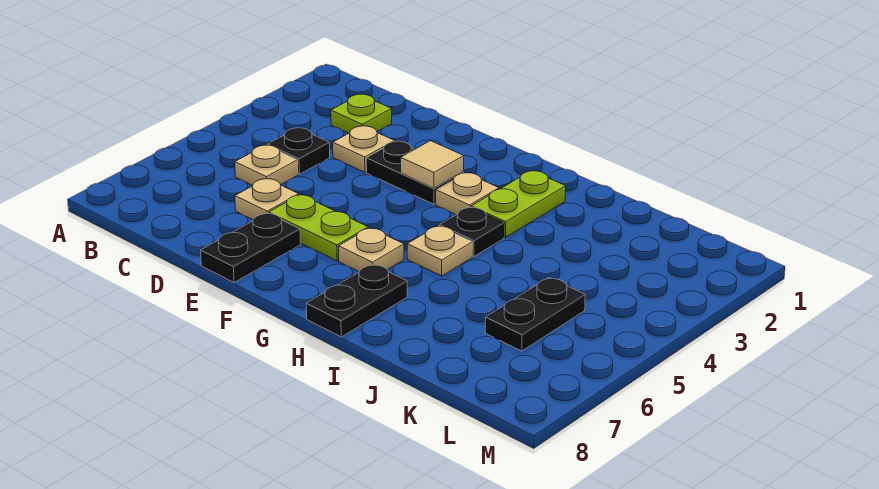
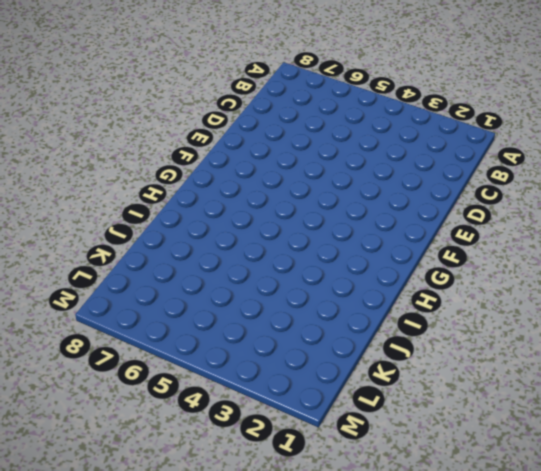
none -> lime 1x1 plate [331,94,392,133]
none -> black 1x1 plate [267,128,330,174]
none -> tan 1x1 plate [235,145,298,185]

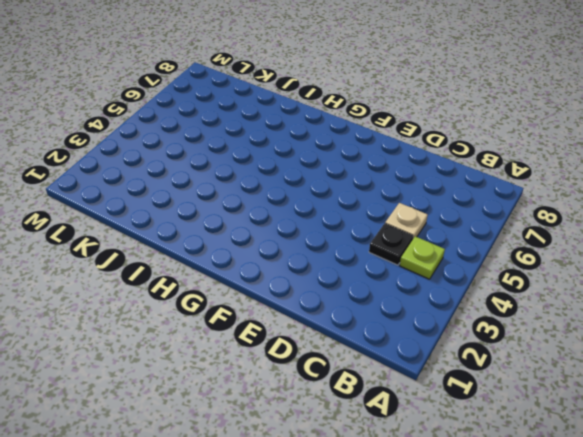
lime 1x1 plate [400,236,445,279] -> lime 1x1 plate moved to [331,94,392,133]
none -> tan 1x1 plate [333,126,395,172]
none -> tan 1x1 plate [235,178,299,220]
none -> black 1x2 plate [366,141,464,204]

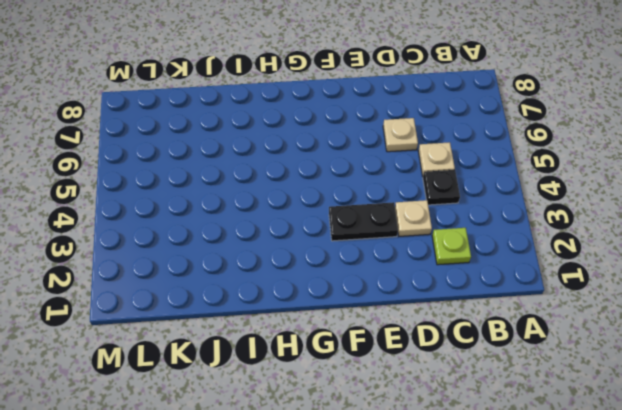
none -> lime 1x2 plate [269,195,368,261]
none -> black 1x2 plate [201,213,301,283]
none -> tan 1x1 plate [436,173,499,215]

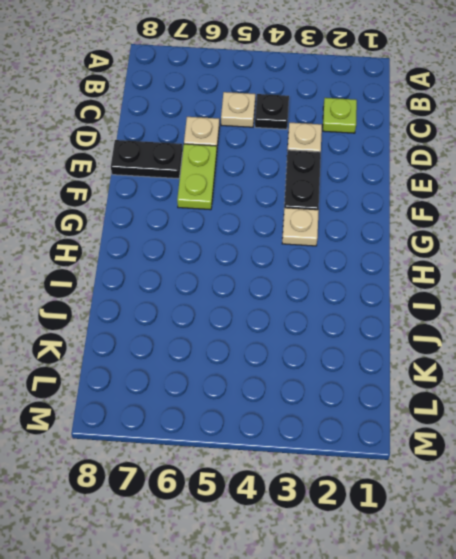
none -> tan 1x1 plate [339,228,404,272]
none -> lime 1x2 plate [471,171,566,237]
none -> black 1x1 plate [440,207,504,257]

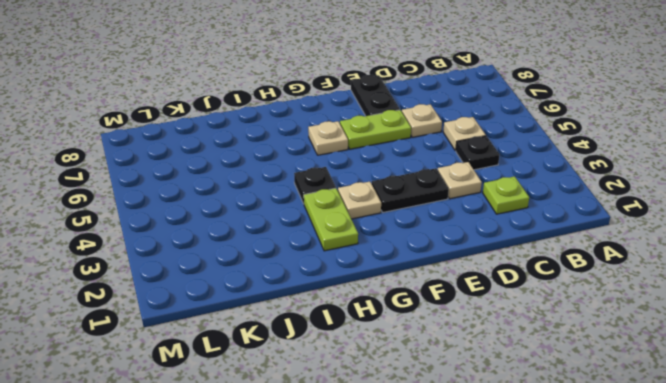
none -> tan 1x1 plate [407,226,473,276]
none -> black 1x2 plate [306,264,407,337]
none -> black 1x2 plate [485,278,585,351]

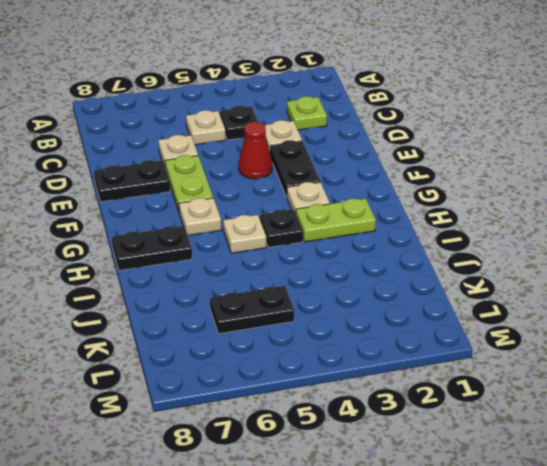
red 1x1 cone [239,122,272,179] -> none
none -> tan 1x1 tile [401,141,464,188]

